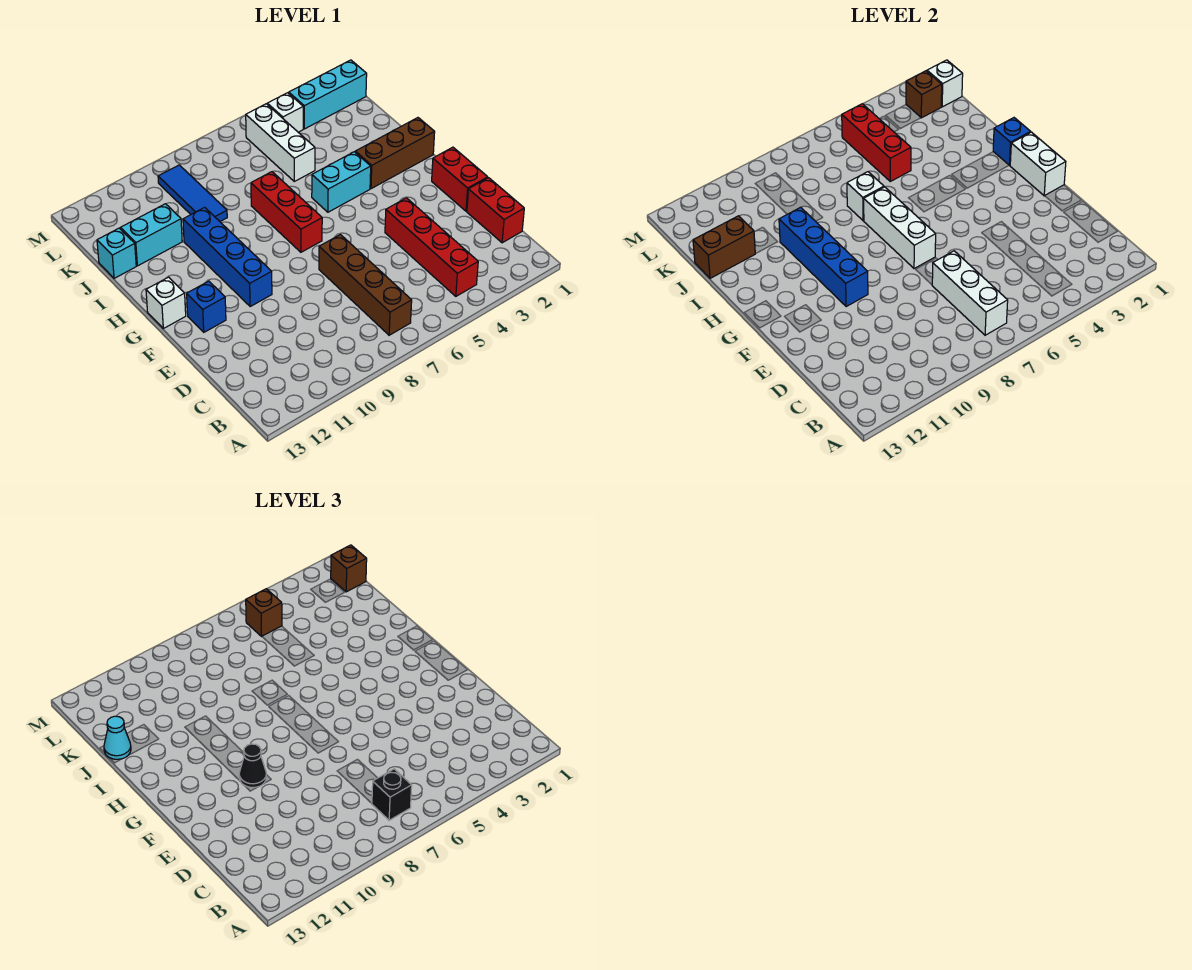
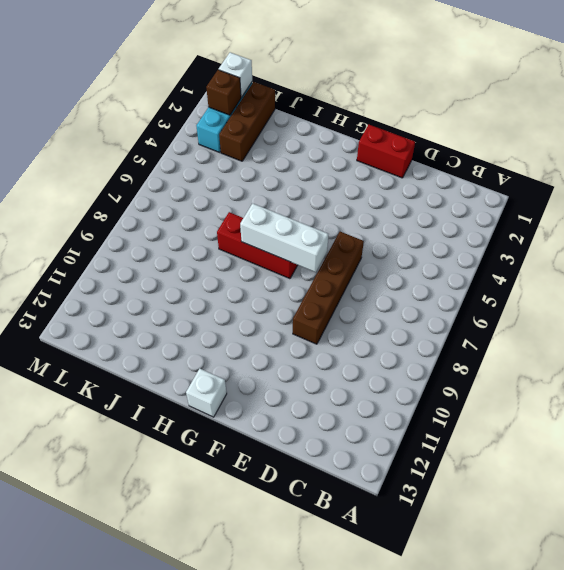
brown 1x4 brick [293,232,364,344] -> brown 1x4 brick turned to [319,235,412,335]
brown 1x3 brick [219,82,275,161] -> brown 1x3 brick moved to [355,118,435,189]
none -> red 1x4 brick [385,198,478,296]
none -> red 1x2 brick [467,178,524,243]
none -> blue 1x4 brick [183,207,272,307]
none -> blue 1x1 brick [187,281,226,332]

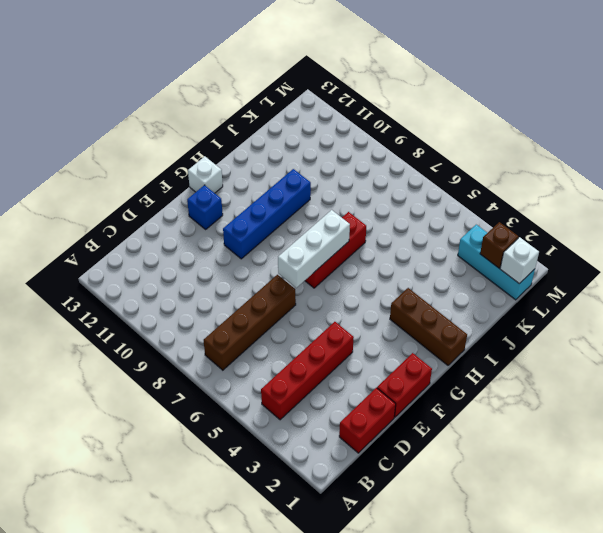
none -> cyan 1x2 brick [312,152,371,212]
none -> white 1x3 brick [246,104,315,181]
none -> blue 1x3 tile [158,165,227,221]
none -> cyan 1x2 brick [120,204,182,266]

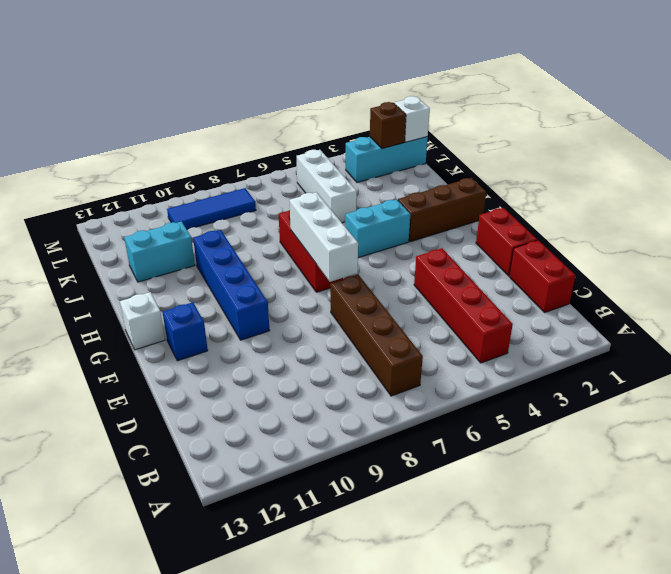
blue 1x3 tile [167,188,256,230] -> blue 1x3 tile turned to [158,165,227,221]
none -> cyan 1x1 brick [97,228,136,278]
none -> white 1x1 brick [267,93,303,132]
none -> white 1x3 brick [932,251,1008,335]
none -> white 1x2 brick [1010,132,1066,196]

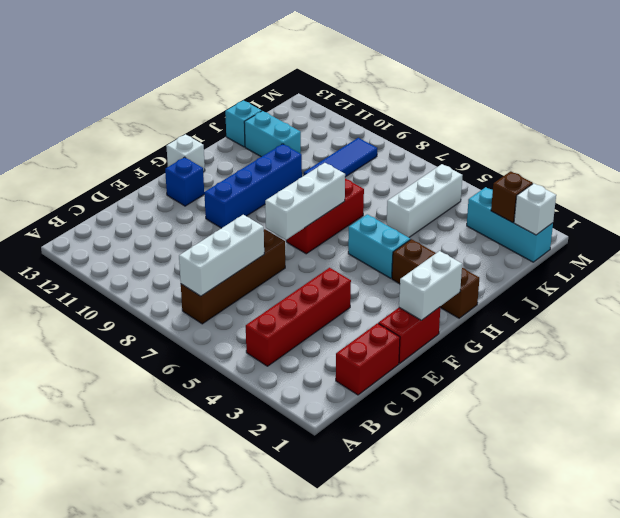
none -> white 1x1 brick [267,93,303,132]
none -> blue 1x4 brick [779,207,868,307]
none -> blue 1x1 brick [993,118,1031,165]
none -> white 1x1 brick [847,172,884,221]

